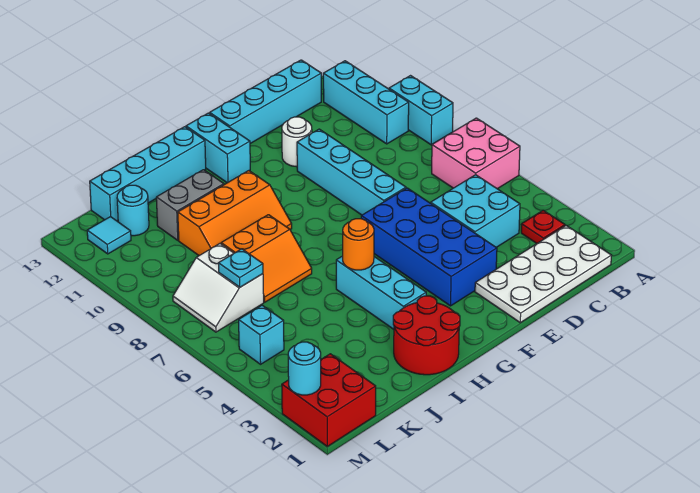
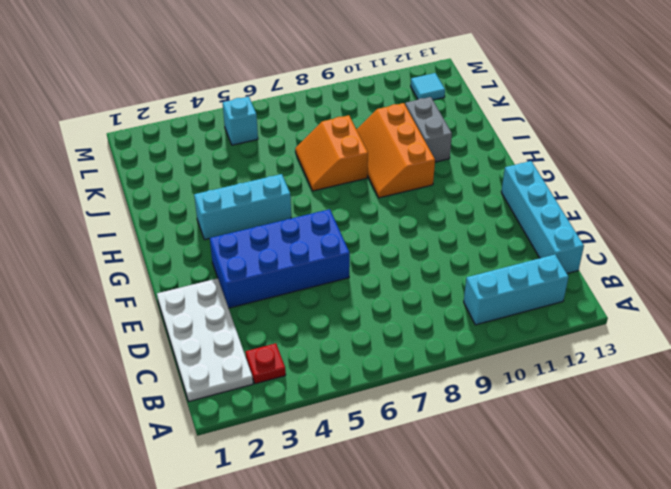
none -> pink 2x2 brick [432,118,520,189]
none -> cyan 1x2 brick [389,76,453,145]
none -> cyan 2x2 brick [431,175,520,247]

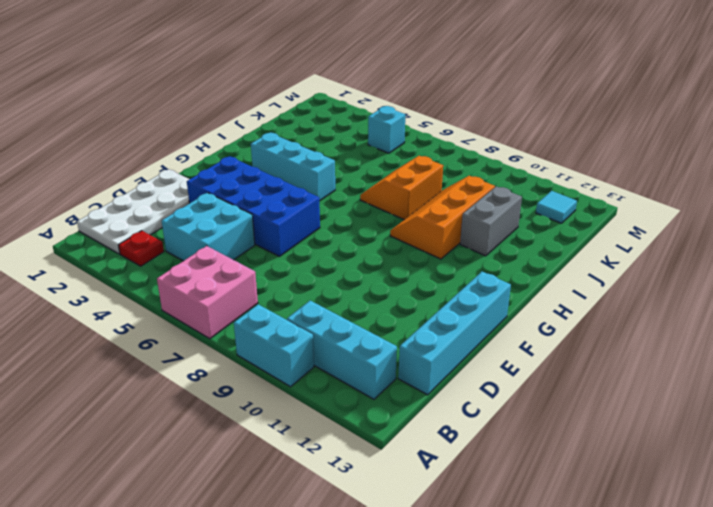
none -> cyan 1x4 brick [297,129,406,215]
none -> white 1x1 round brick [282,117,312,167]
none -> cyan 1x2 brick [186,113,250,183]

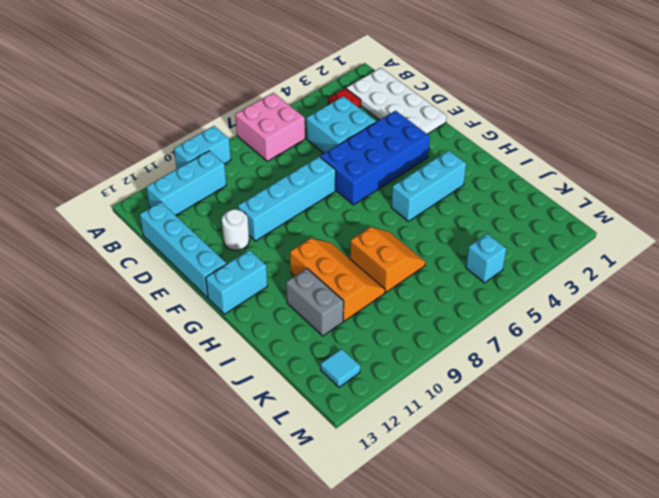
none -> red 2x2 round brick [393,296,460,375]
none -> cyan 1x4 brick [90,127,206,221]
none -> white 2x2 slope [173,244,264,332]

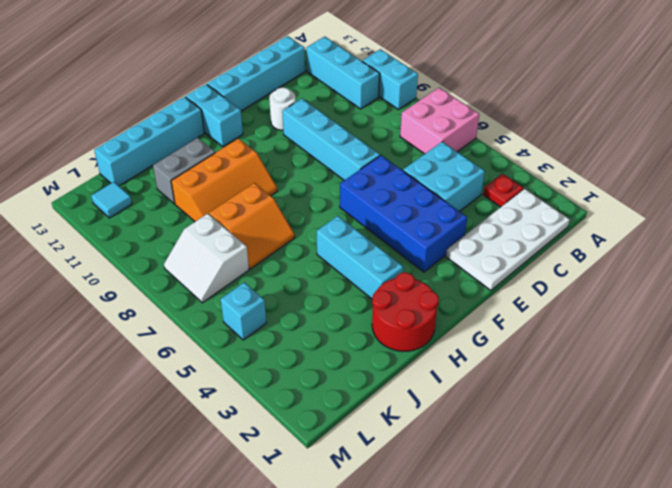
none -> cyan 1x1 round brick [117,185,149,236]
none -> red 2x2 brick [282,354,376,446]
none -> orange 1x1 round brick [343,219,374,270]

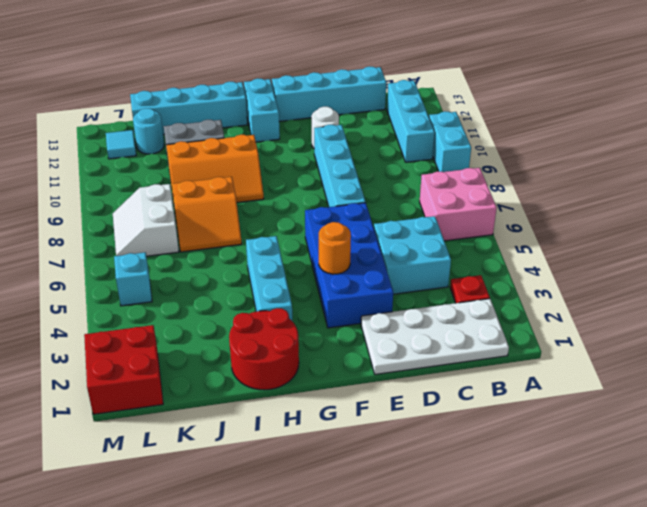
orange 1x1 round brick [319,222,351,274] -> orange 1x1 round brick moved to [343,219,374,270]
none -> cyan 1x1 plate [218,249,263,287]
none -> cyan 1x1 round brick [288,342,321,395]

